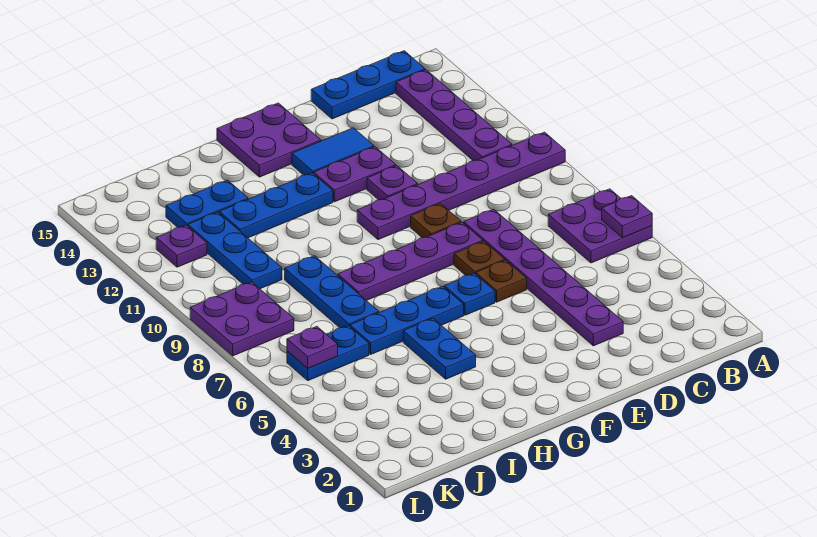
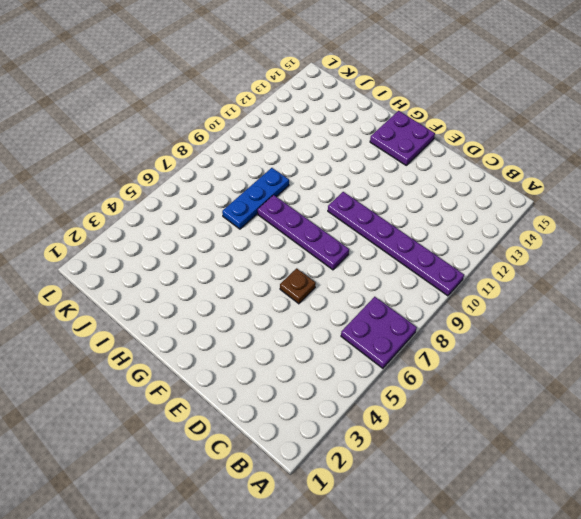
none -> purple 1x4 plate [396,70,512,161]
none -> blue 1x3 plate [311,51,425,119]
none -> purple 1x6 plate [464,209,623,346]

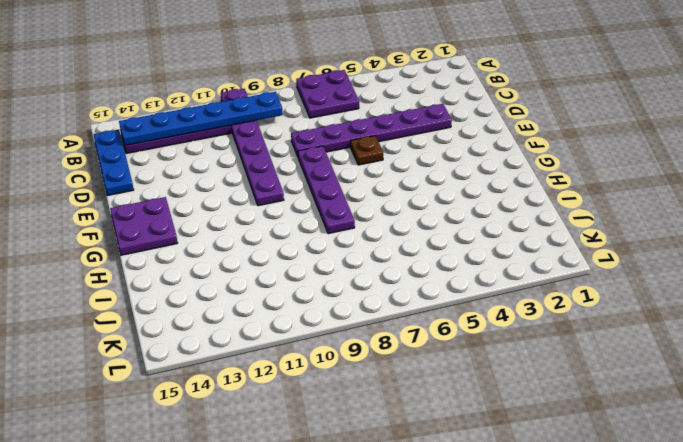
blue 1x6 plate [119,92,283,145] -> none
none -> brown 1x1 plate [454,241,505,275]
none -> brown 1x1 plate [411,203,461,238]
none -> purple 1x1 plate [367,166,418,200]

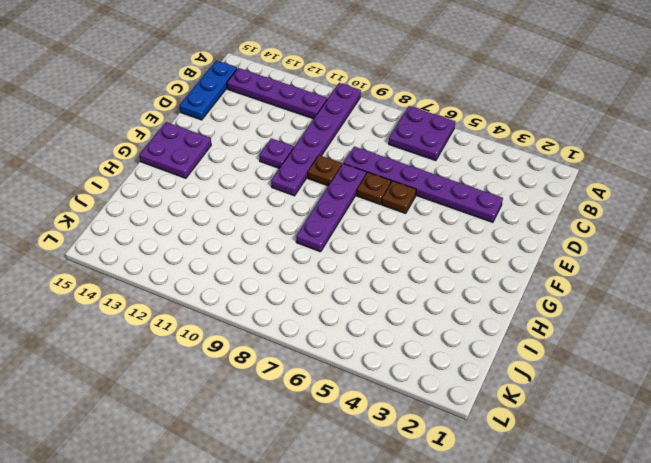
none -> purple 1x2 plate [314,147,396,202]
none -> blue 1x2 tile [292,128,374,175]
none -> blue 1x1 plate [444,273,495,315]

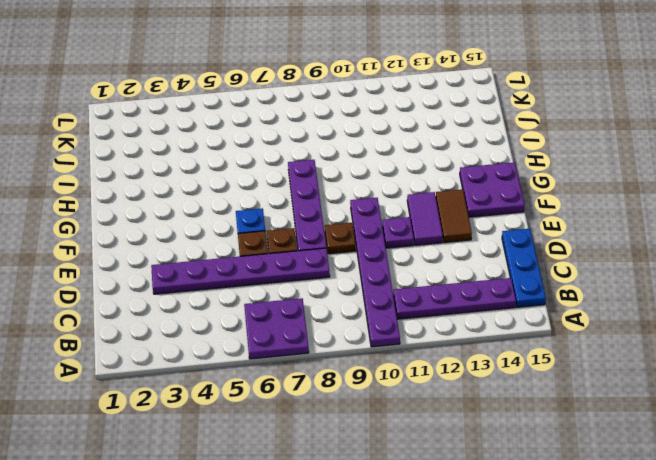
purple 1x2 tile [407,192,443,245] -> purple 1x2 plate [314,147,396,202]
brown 1x2 tile [436,189,472,243] -> blue 1x2 tile [292,128,374,175]
none -> blue 1x3 plate [350,286,464,354]
none -> blue 1x3 plate [219,173,333,238]
none -> blue 1x2 plate [403,318,476,379]

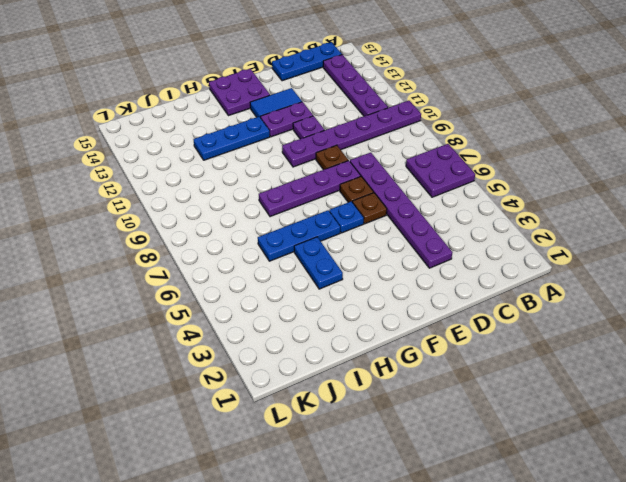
none -> blue 1x3 plate [285,256,379,328]
none -> blue 1x2 plate [166,180,248,227]
none -> blue 1x2 plate [287,326,369,381]

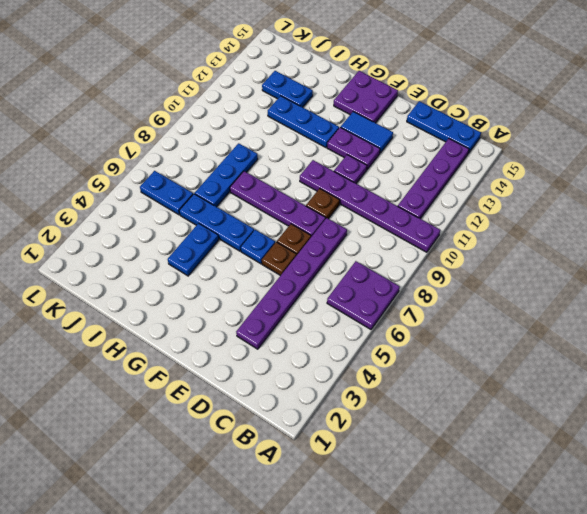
none -> blue 1x3 plate [188,212,282,289]
none -> purple 2x2 plate [190,282,294,356]
none -> purple 1x1 plate [156,225,207,267]

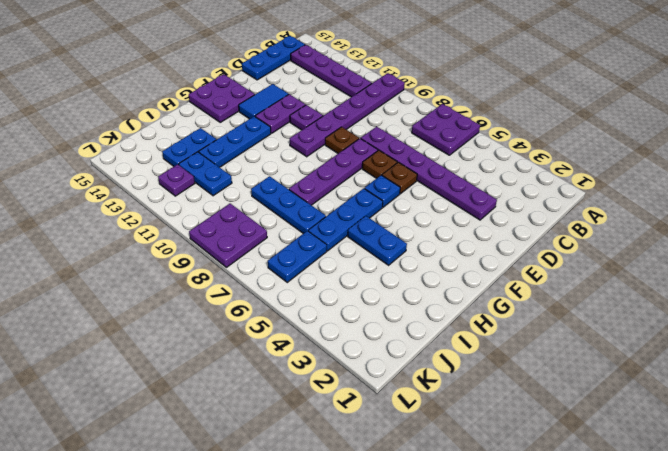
blue 1x2 plate [179,152,232,196] -> blue 1x3 plate [188,212,282,289]
none -> purple 1x1 plate [602,196,652,238]
none -> purple 1x1 plate [287,326,338,368]

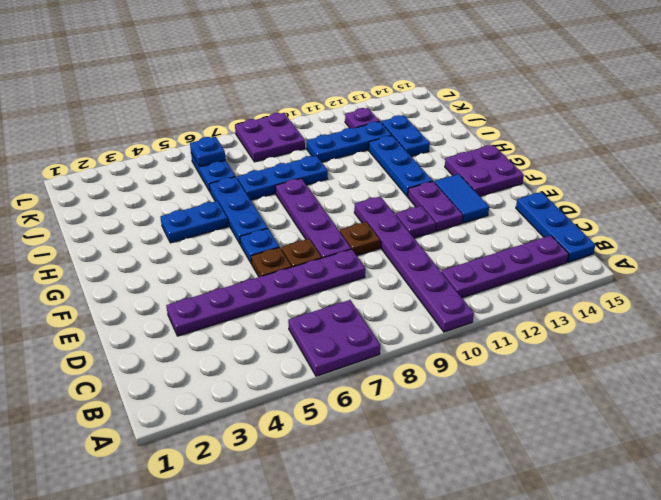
blue 1x1 plate [190,137,226,167] -> purple 1x1 plate [287,326,338,368]
none -> purple 1x1 plate [602,196,652,238]

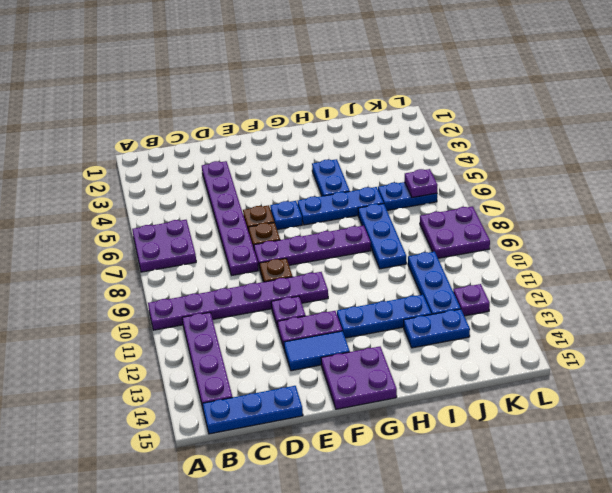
none -> purple 1x1 plate [602,196,652,238]

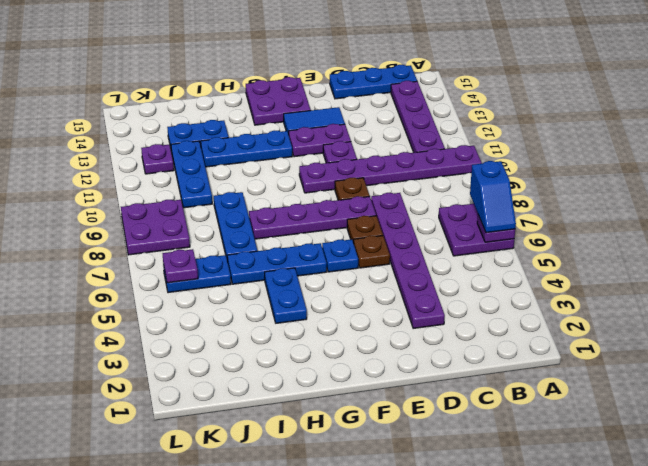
blue 1x2 slope [470,161,516,233] -> none

